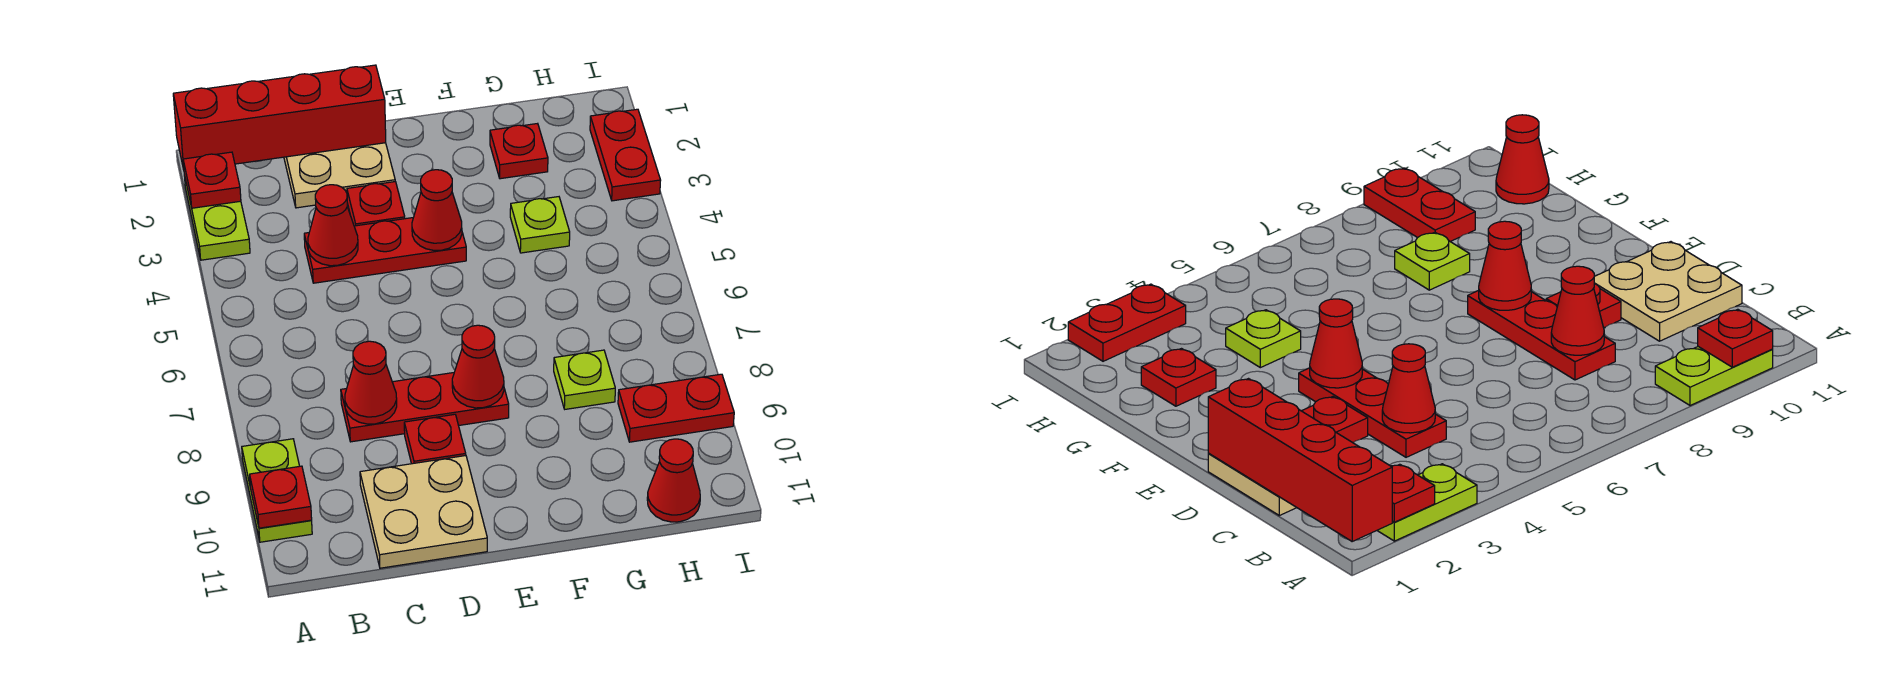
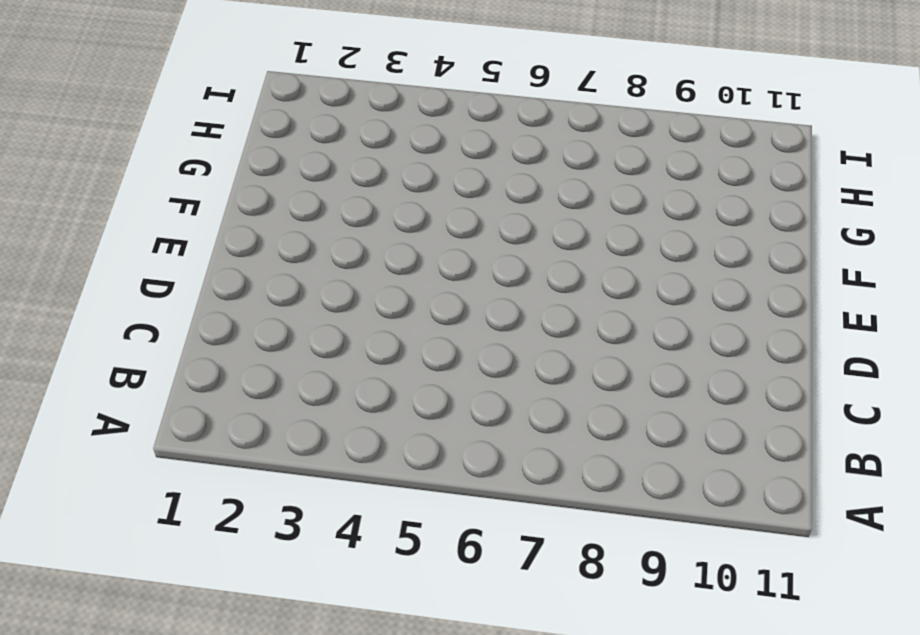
none -> lime 1x2 plate [184,175,250,260]
none -> lime 1x2 plate [242,439,312,542]
none -> tan 2x2 plate [284,143,395,208]

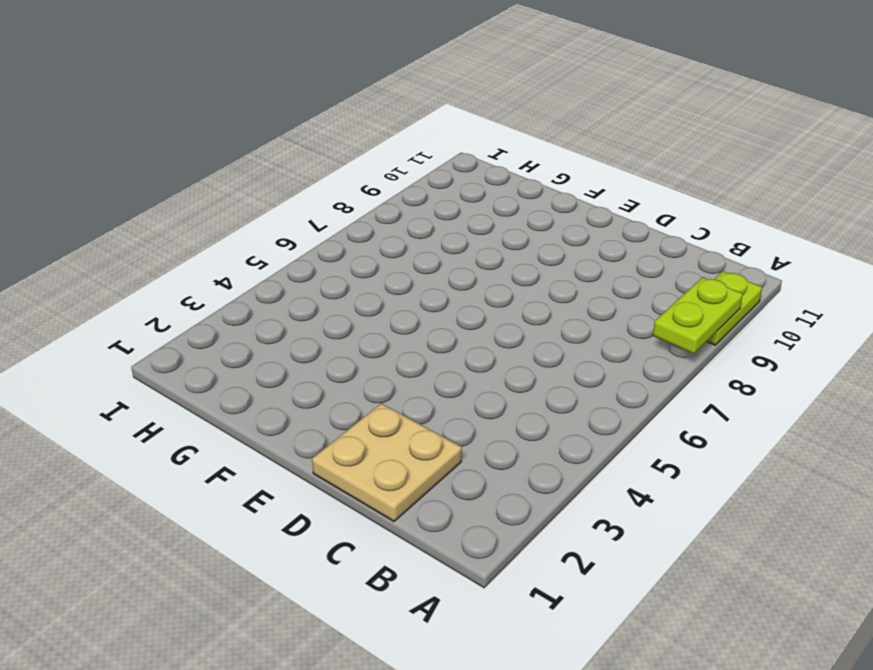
lime 1x2 plate [653,277,743,354] -> lime 1x2 plate moved to [184,175,250,260]
none -> red 1x3 plate [304,218,466,283]
none -> red 1x3 plate [341,373,509,442]
none -> tan 2x2 plate [360,456,487,568]

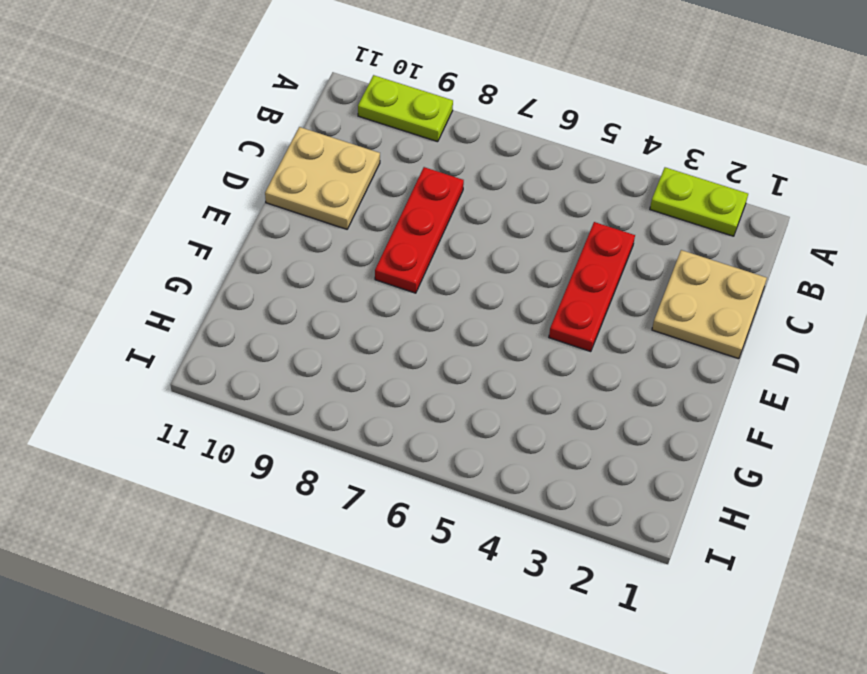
none -> red 1x1 plate [347,182,405,226]
none -> red 1x1 plate [404,414,466,464]
none -> red 1x1 plate [490,123,548,179]

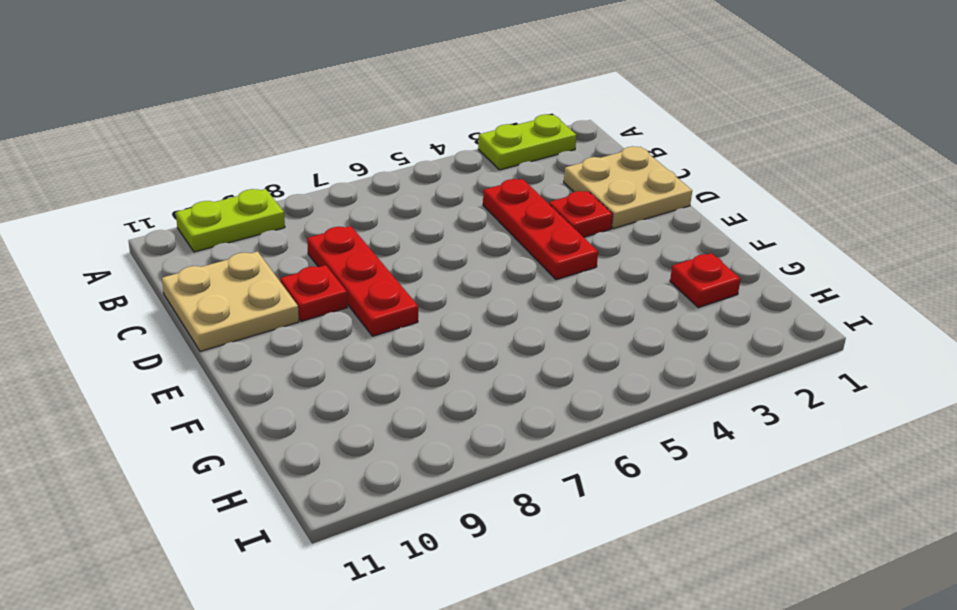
none -> lime 1x1 plate [510,197,570,253]
none -> lime 1x1 plate [554,350,615,409]
none -> red 1x2 plate [618,374,734,442]

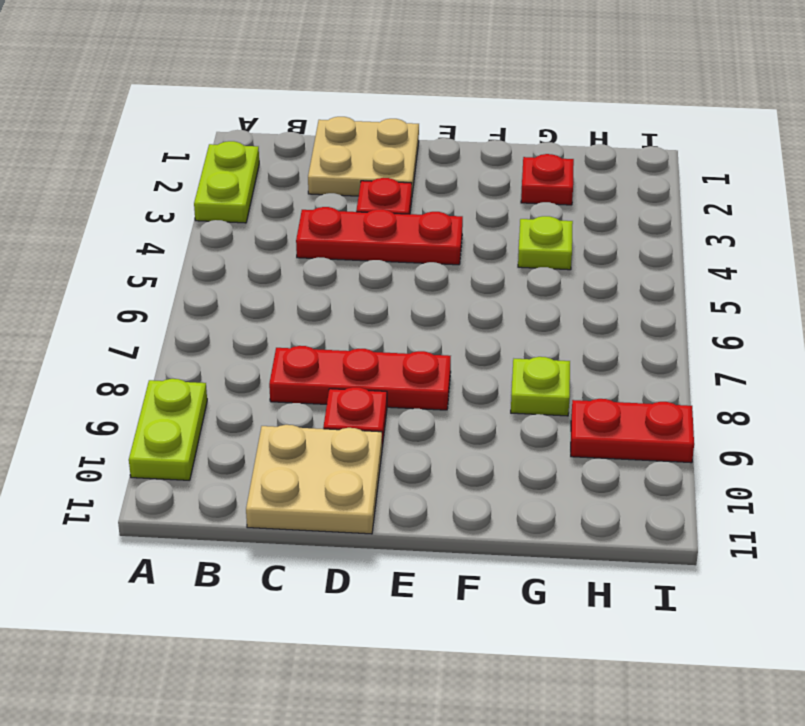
none -> red 1x1 cone [647,439,700,522]
none -> red 1x2 plate [590,109,661,201]
none -> red 1x4 brick [173,65,386,169]

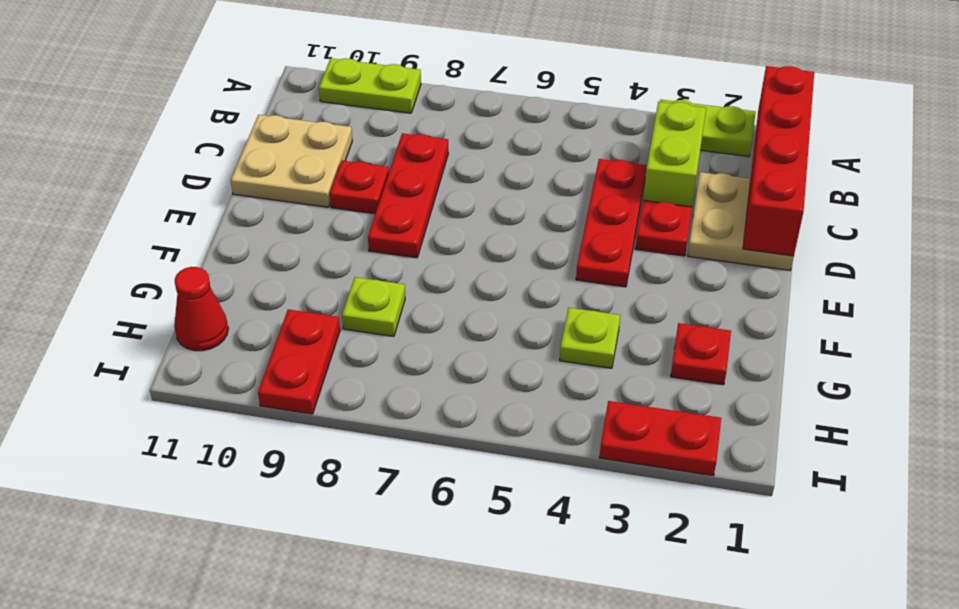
lime 1x2 brick [643,102,706,207] -> none
none -> red 1x1 plate [183,152,241,208]
none -> red 1x1 plate [250,466,312,528]
none -> red 1x1 cone [308,185,358,266]

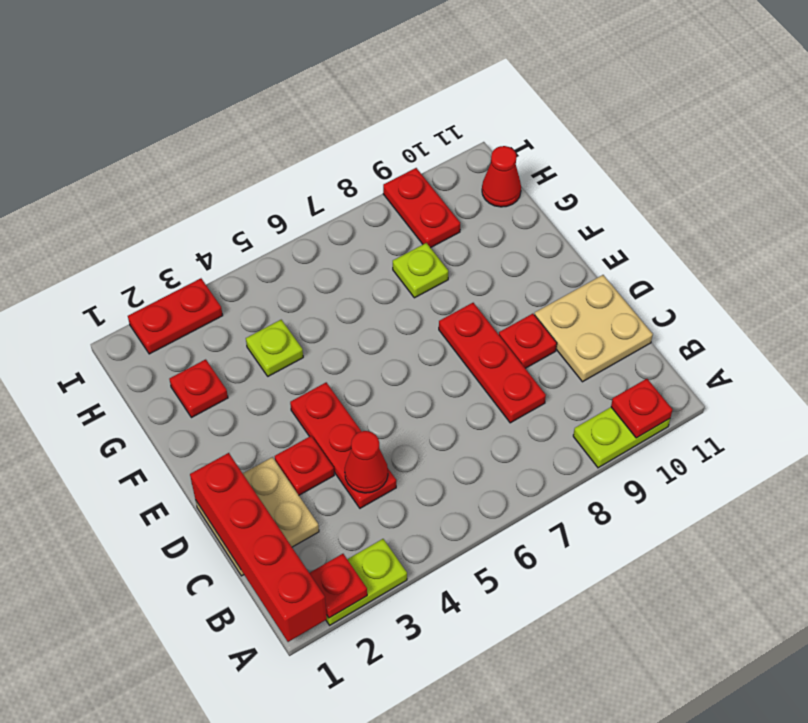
none -> red 1x1 cone [345,341,397,424]
none -> red 1x1 cone [412,170,462,250]
none -> red 1x1 cone [452,325,504,408]

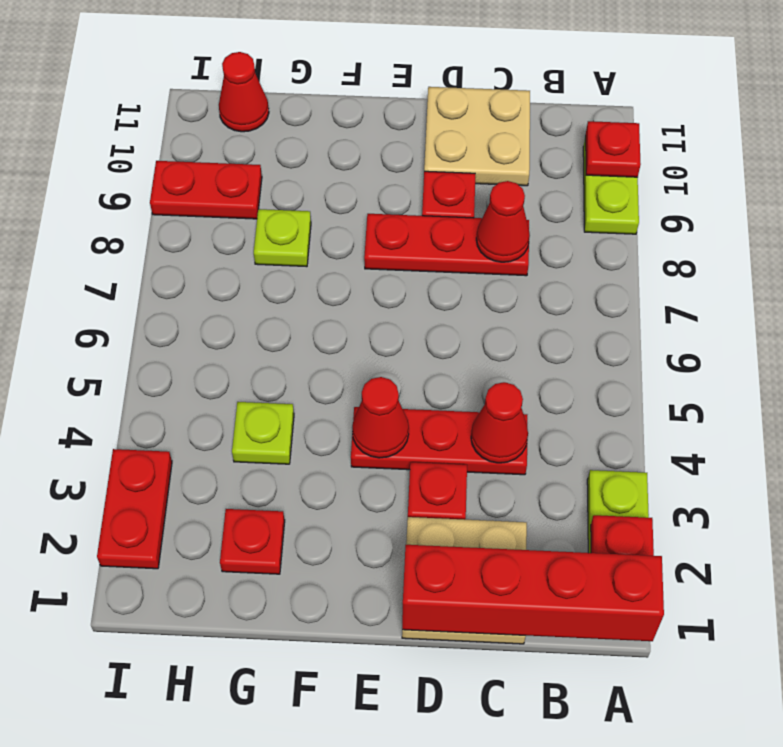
none -> red 1x1 cone [452,325,504,408]

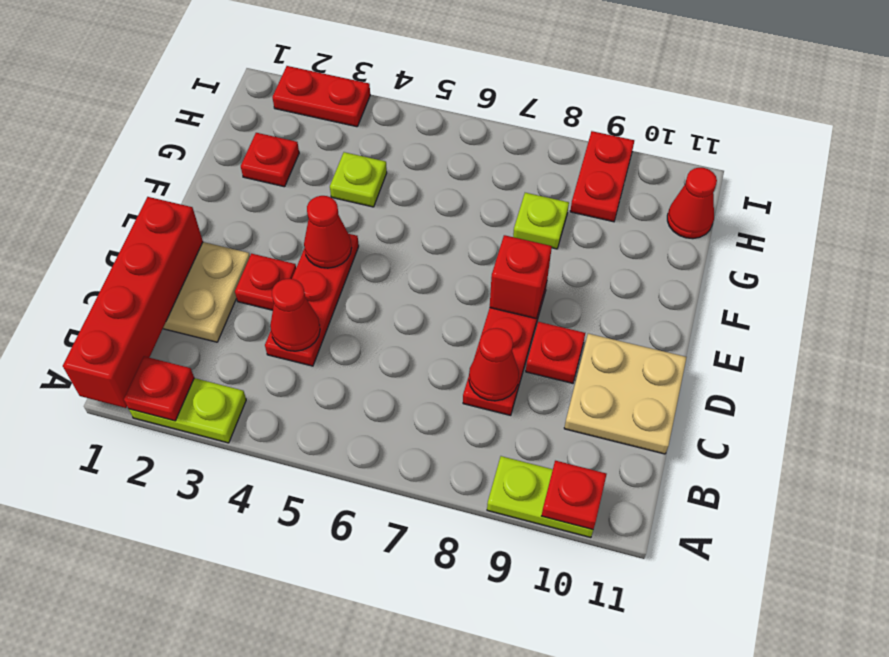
red 1x1 brick [490,235,552,318] -> red 1x1 cone [452,325,504,408]

